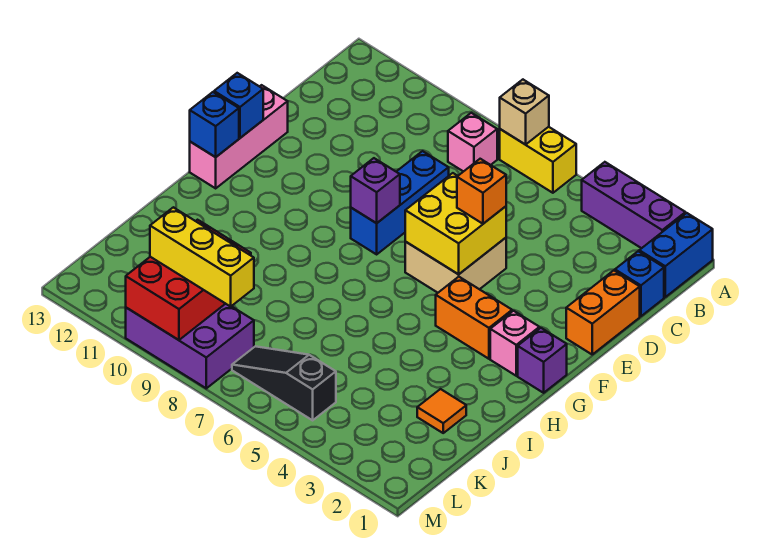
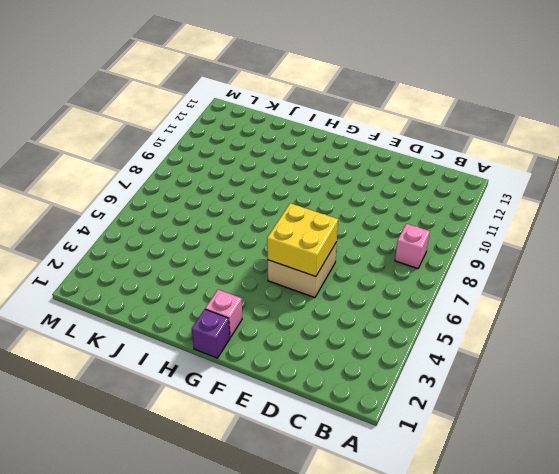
none -> blue 1x2 brick [639,213,713,297]
none -> purple 1x3 brick [582,162,685,248]
none -> yellow 1x2 brick [500,127,576,193]

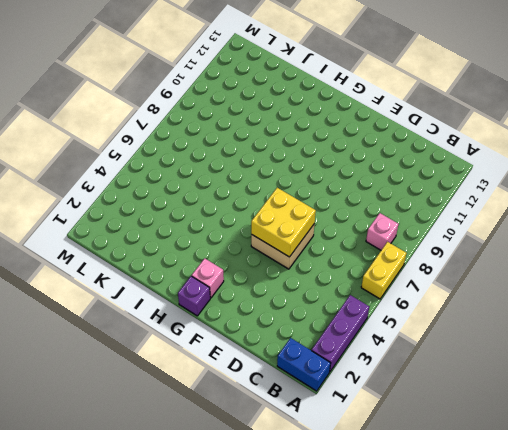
none -> blue 1x1 brick [615,251,664,316]
none -> orange 1x2 brick [566,270,640,354]
none -> blue 1x3 brick [351,151,449,254]

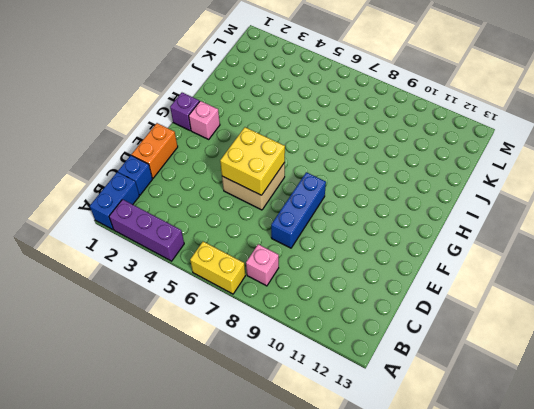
none -> pink 1x3 brick [190,85,288,188]
none -> orange 1x2 brick [436,277,512,359]
none -> orange 1x1 tile [417,389,466,433]

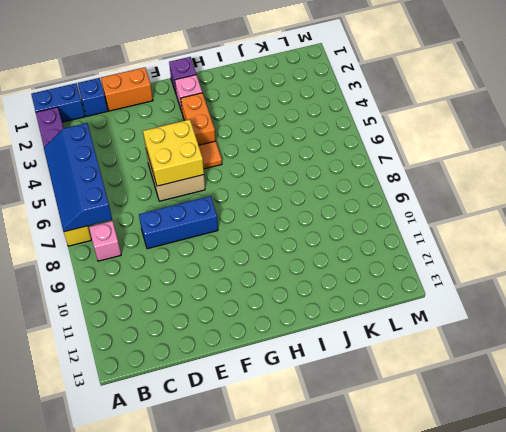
blue 2x4 slope [44,123,112,232] -> tan 1x1 brick [500,80,549,145]
orange 1x1 tile [199,141,222,169] -> orange 1x1 tile moved to [417,389,466,433]
none -> pink 1x3 brick [190,85,288,188]
none -> black 1x3 slope [232,346,336,420]
none -> purple 2x3 brick [126,304,254,388]

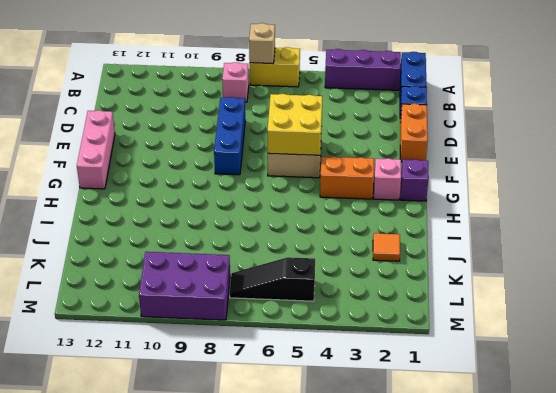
none -> purple 1x1 brick [351,158,400,223]
none -> blue 1x1 brick [214,73,263,138]
none -> blue 1x1 brick [190,92,239,157]

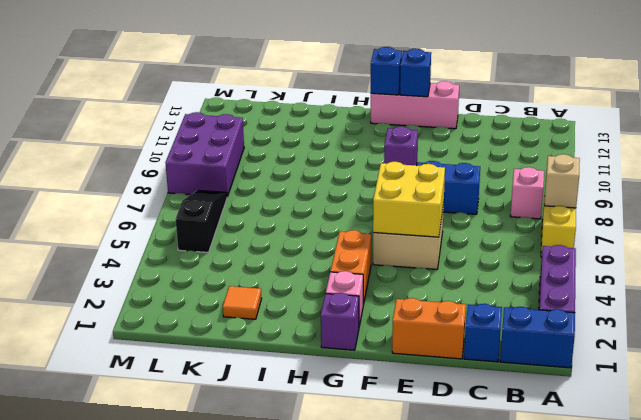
none -> red 2x3 brick [126,220,251,340]
none -> orange 1x1 brick [457,159,506,224]
none -> yellow 1x3 brick [150,207,254,306]

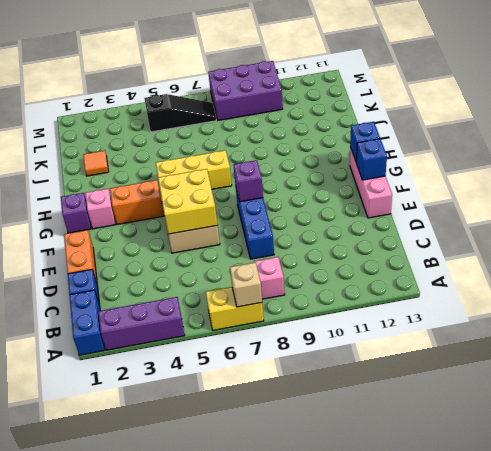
yellow 1x3 brick [156,150,232,189] -> yellow 1x3 brick moved to [150,207,254,306]
none -> red 2x3 brick [126,220,251,340]
none -> orange 1x1 brick [457,159,506,224]

